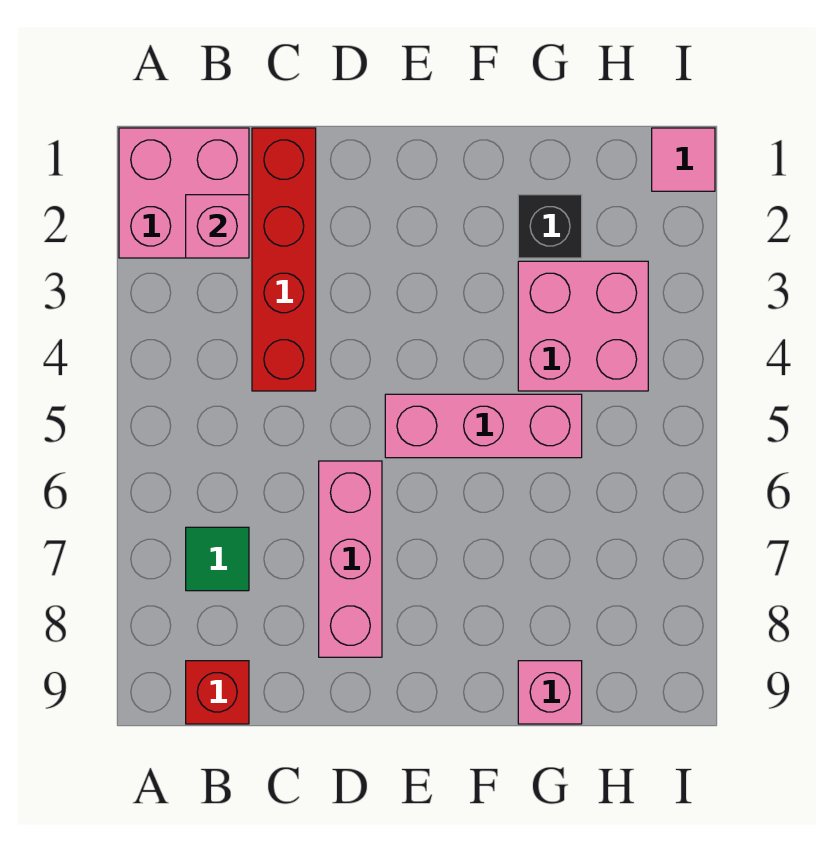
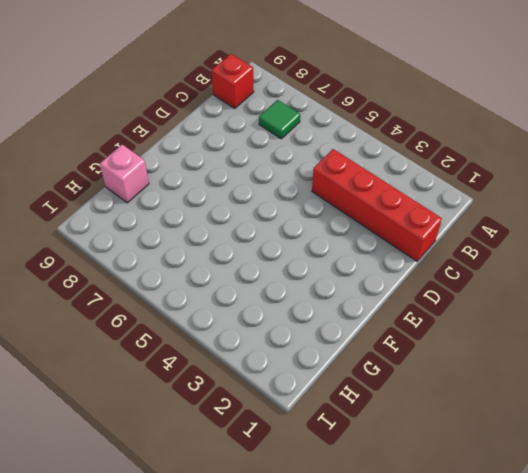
none -> pink 2x2 brick [119,128,249,258]
none -> pink 1x3 brick [319,461,382,657]

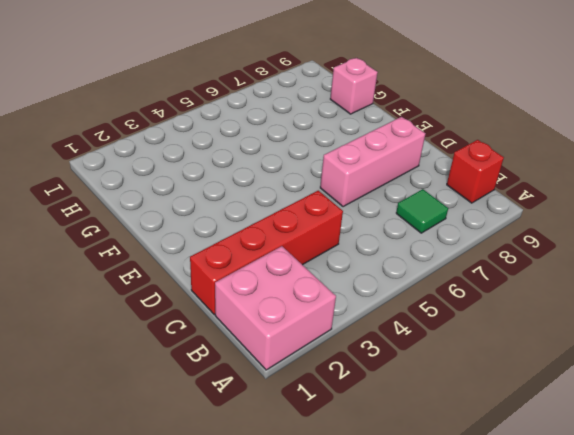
none -> pink 1x3 brick [385,394,582,458]
none -> black 1x1 brick [518,195,582,258]

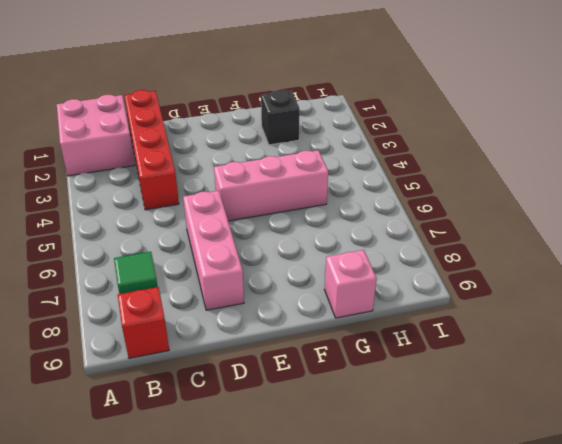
none -> pink 2x2 brick [518,261,648,391]
none -> pink 1x1 tile [652,128,715,191]

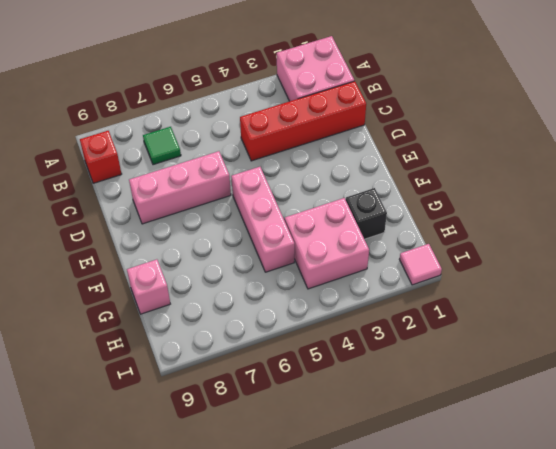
none -> pink 1x1 brick [186,195,249,258]

